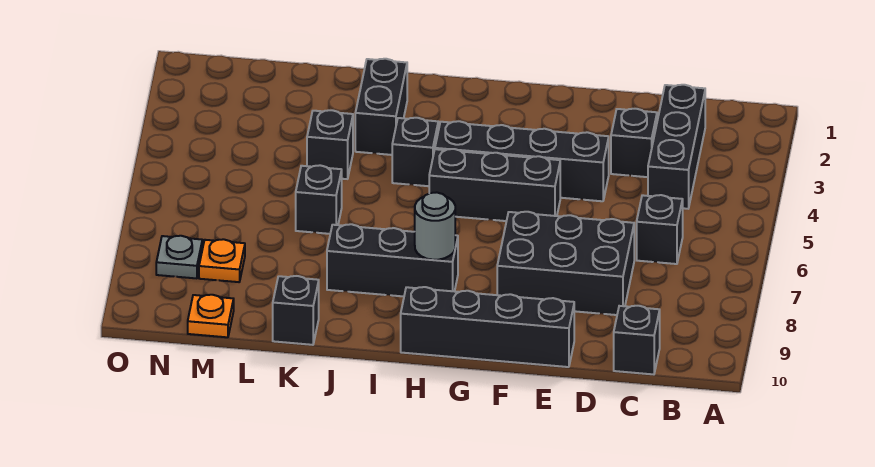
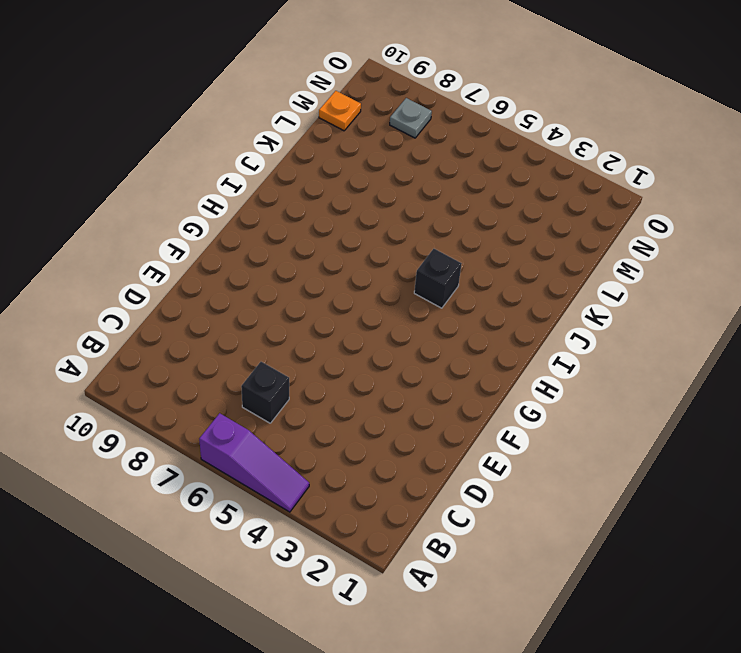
purple 1x3 slope [199,413,309,512] -> none
none -> black 1x3 brick [648,85,705,209]
none -> black 1x1 brick [614,306,660,374]
none -> black 1x1 brick [611,109,657,177]

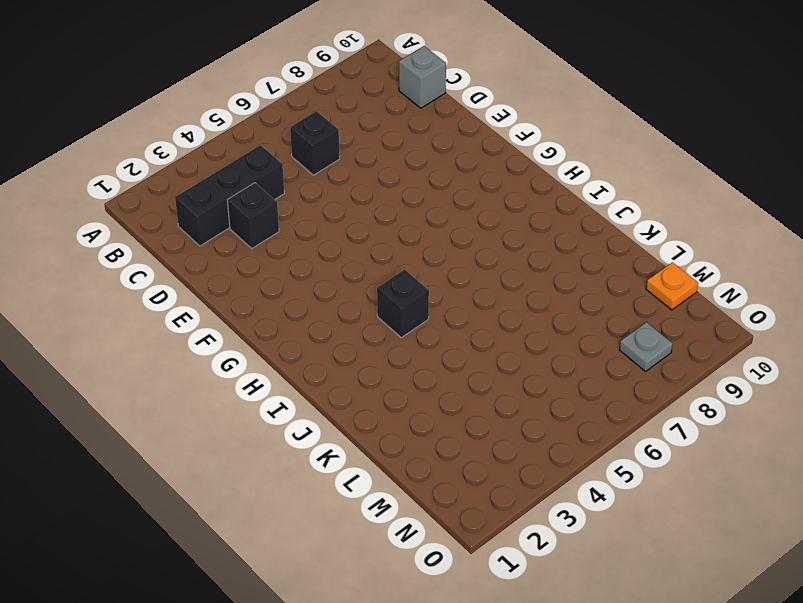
grey 1x1 brick [399,46,446,108] -> black 1x1 brick [614,306,660,374]
none -> black 2x3 brick [497,212,634,315]
none -> black 1x4 brick [435,121,609,201]
none -> black 1x4 brick [401,287,574,367]

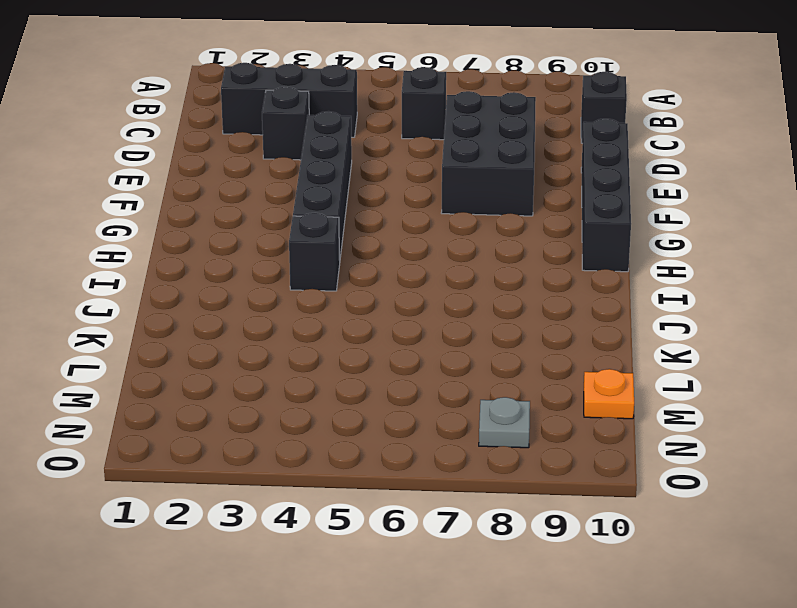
none -> black 1x3 brick [429,149,560,221]
none -> black 1x3 brick [327,224,458,296]
none -> black 1x2 brick [355,59,407,155]

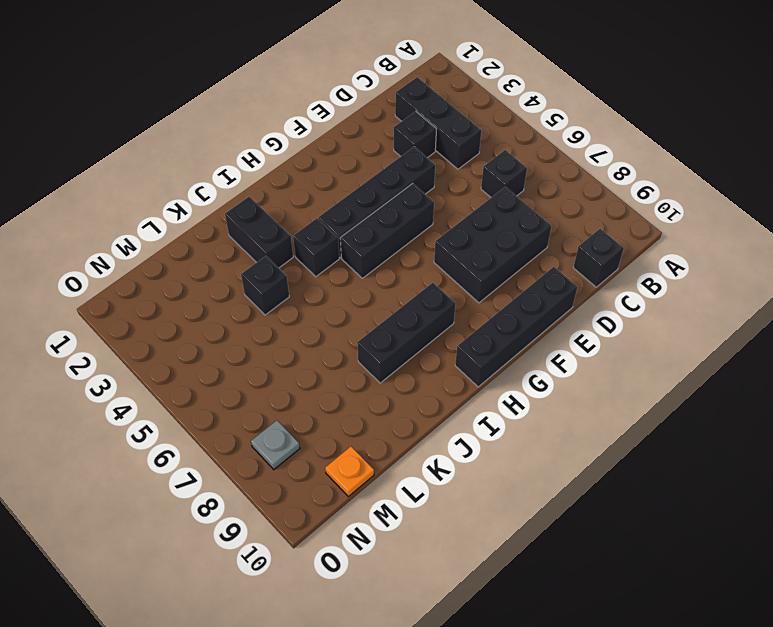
none -> black 1x1 brick [296,165,342,234]
none -> black 1x1 brick [273,276,319,345]
none -> orange 1x1 plate [199,239,245,282]

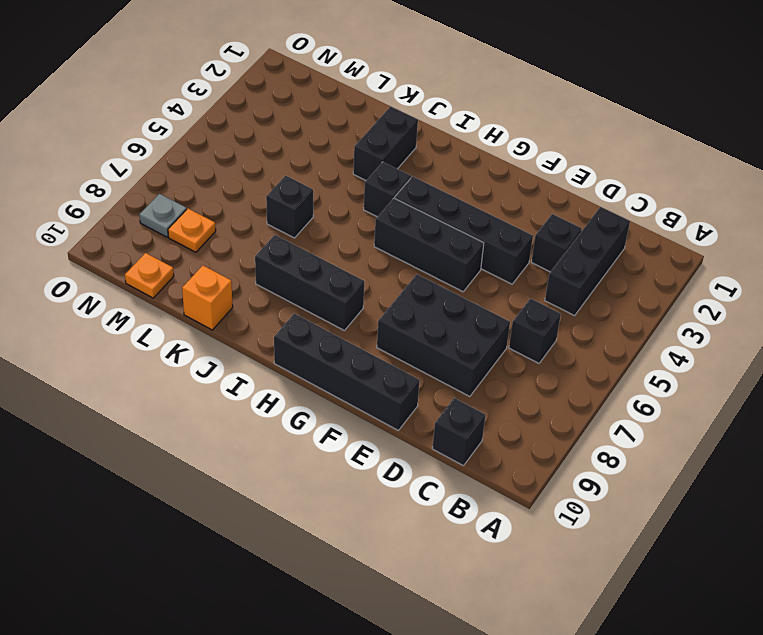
orange 1x1 brick [182,266,233,330] -> black 1x1 brick [273,276,319,345]
none -> black 1x1 brick [307,110,353,179]
none -> grey 1x1 round brick [414,192,455,260]

